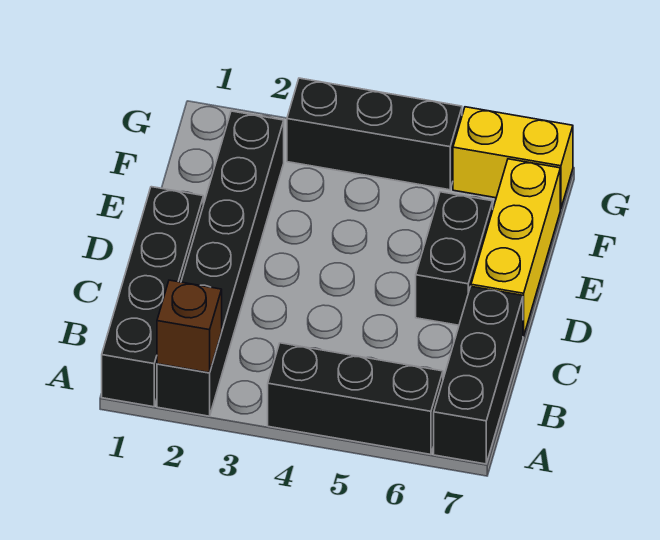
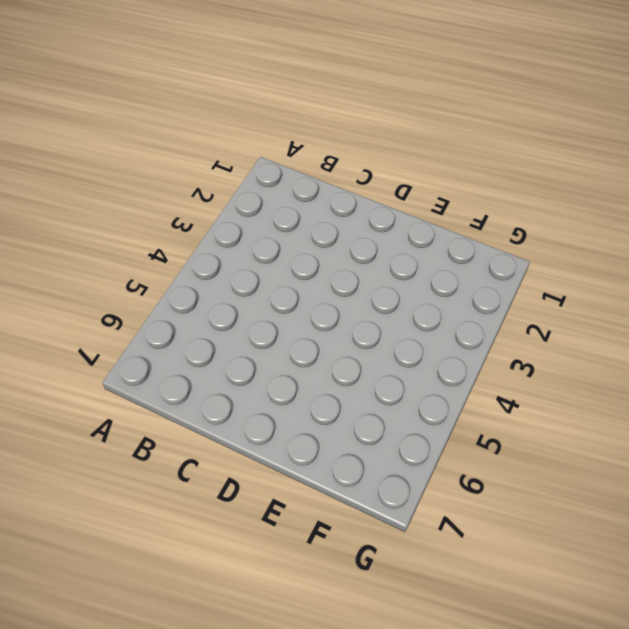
none -> black 1x4 brick [102,187,203,407]
none -> black 1x6 brick [157,111,284,416]

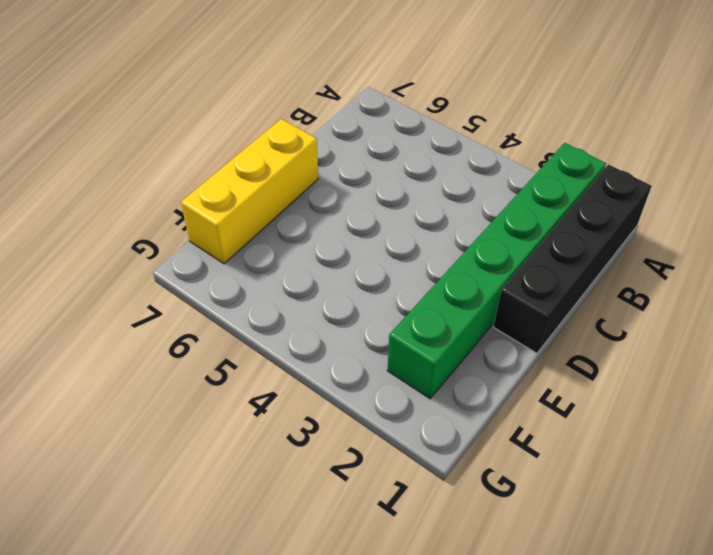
green 1x6 brick [387,143,606,399] -> black 1x6 brick [157,111,284,416]
none -> black 1x3 brick [268,343,443,454]
none -> black 1x3 brick [434,287,523,464]

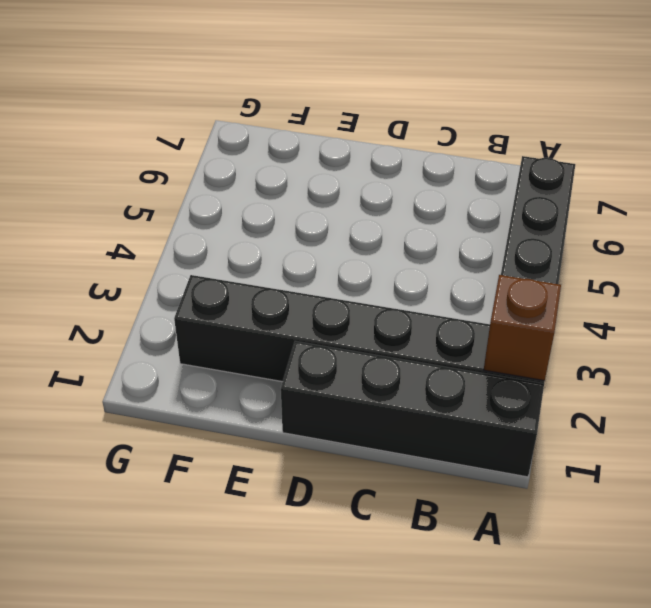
none -> black 1x3 brick [434,287,523,464]
none -> black 1x2 brick [416,192,493,325]

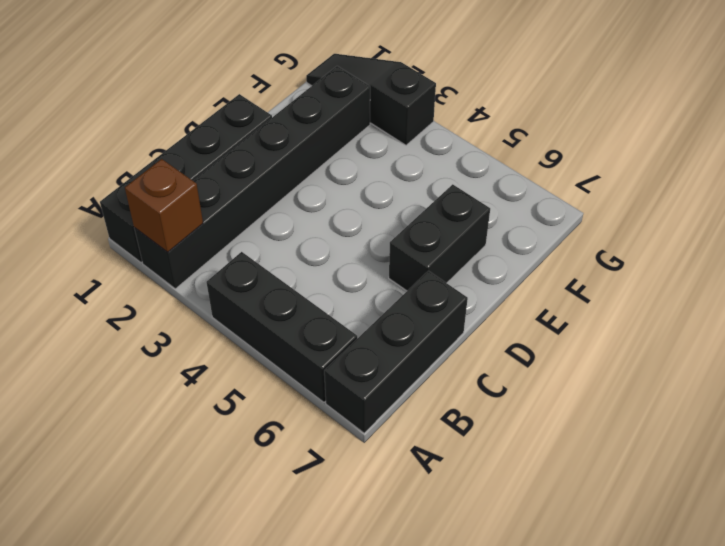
black 1x3 slope [306,54,436,145] -> black 1x3 brick [287,78,462,190]
none -> yellow 1x3 brick [471,159,560,336]
none -> yellow 1x2 brick [453,107,573,209]

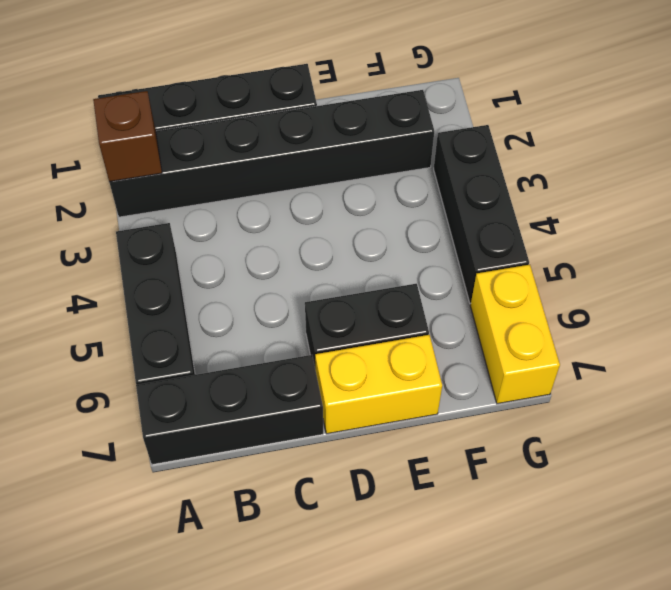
yellow 1x2 brick [315,335,442,434] -> yellow 1x3 brick [471,159,560,336]

